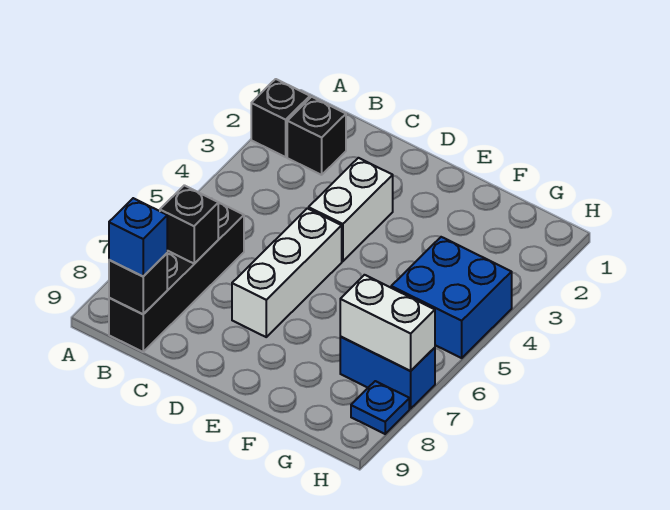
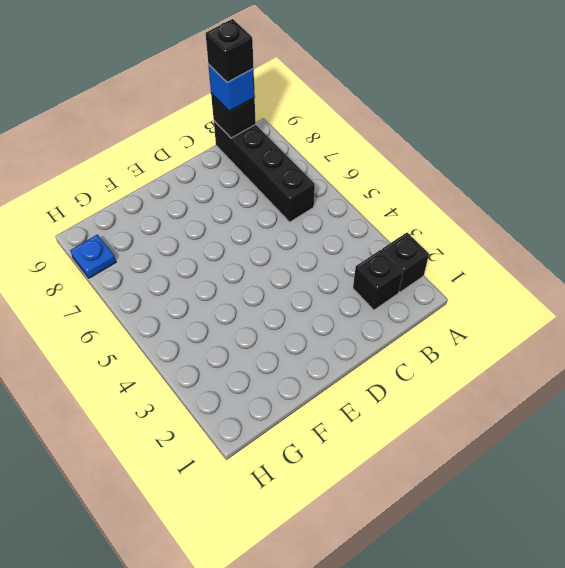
black 1x1 brick [206,19,254,82] -> black 1x1 brick moved to [160,185,218,264]
none -> white 1x2 brick [309,158,393,261]
none -> white 1x3 brick [232,208,342,337]
none -> blue 2x2 brick [391,237,512,358]

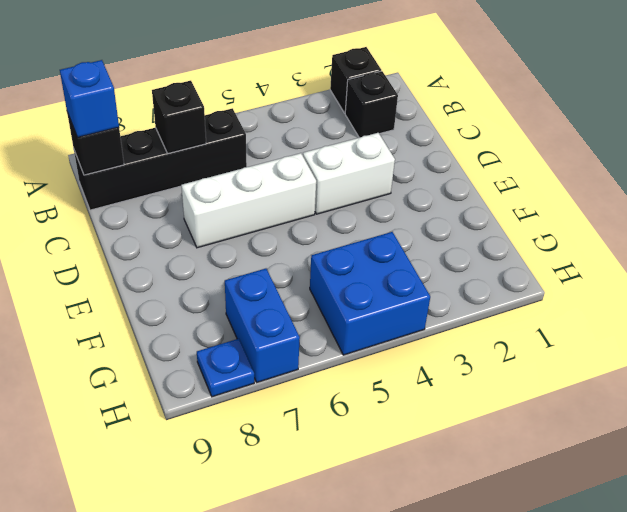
none -> white 1x2 brick [340,275,435,371]

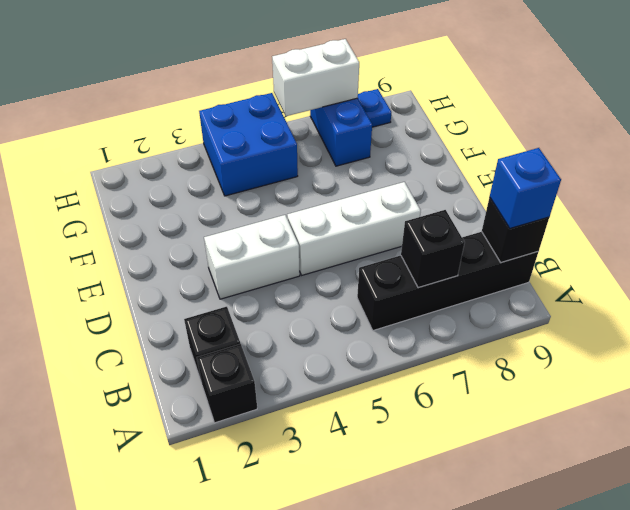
white 1x2 brick [272,39,359,116] -> white 1x2 brick turned to [340,275,435,371]

